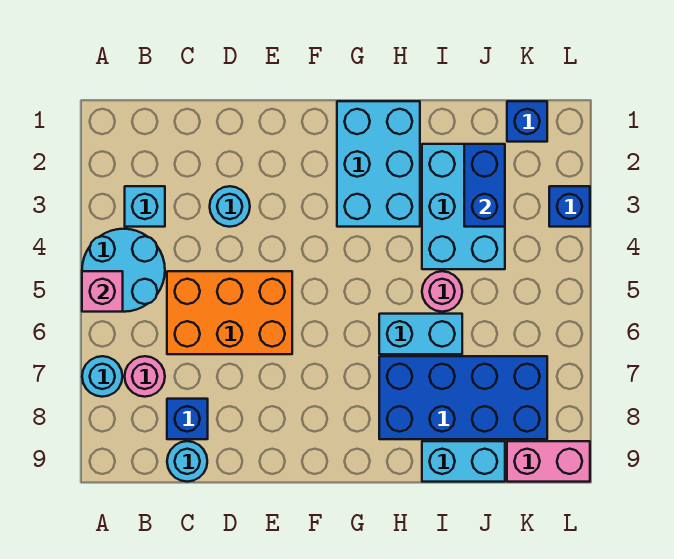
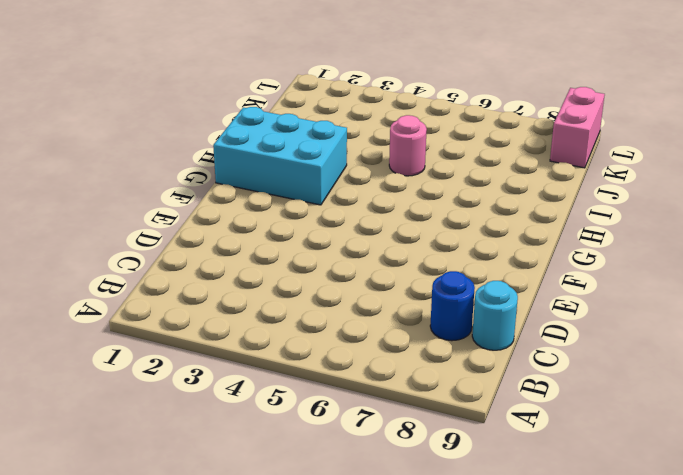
blue 1x1 round brick [430,271,475,341] -> blue 1x1 brick [167,399,208,439]
none -> cyan 2x2 round brick [82,229,165,312]
none -> cyan 1x1 round brick [82,356,122,397]
none -> cyan 1x1 brick [125,186,165,227]

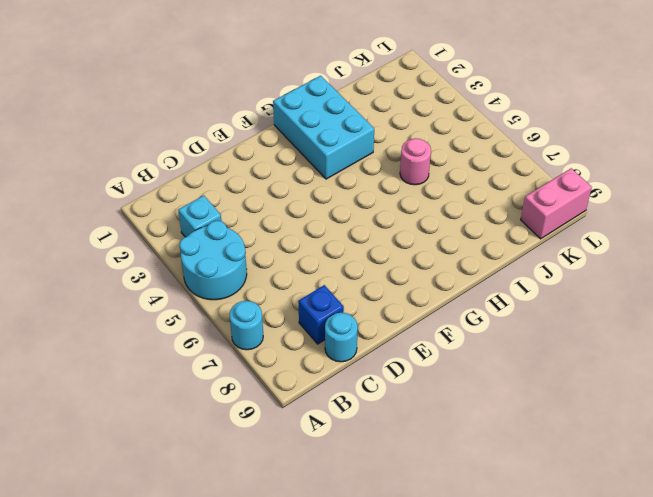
none -> pink 1x1 round brick [125,356,165,397]
none -> orange 2x3 brick [167,271,292,354]
none -> cyan 1x1 round brick [210,186,250,227]

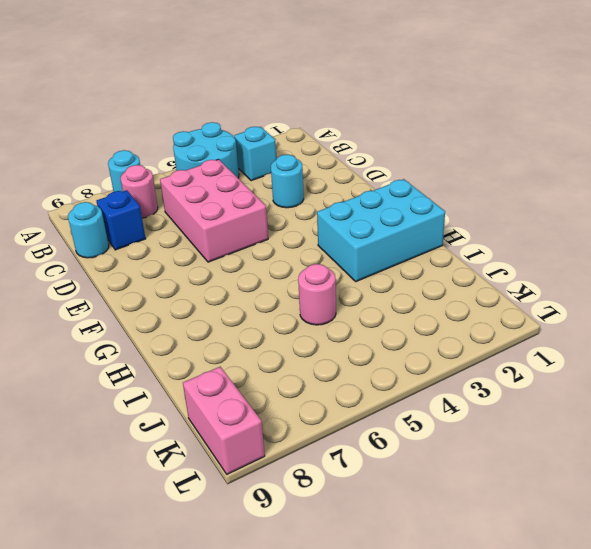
pink 2x3 brick [160,159,268,262] -> orange 2x3 brick [167,271,292,354]
none -> cyan 1x2 brick [379,314,462,354]
none -> blue 2x4 brick [379,356,547,439]
none -> cyan 2x3 brick [422,144,505,269]

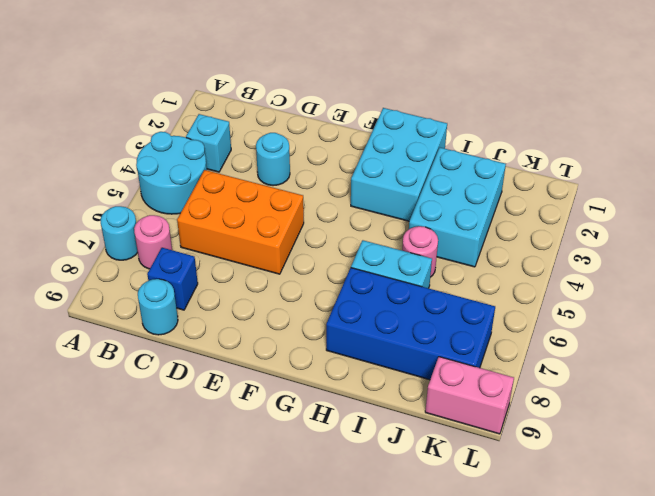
none -> cyan 1x2 brick [422,441,505,482]
none -> blue 1x1 brick [507,101,547,142]
none -> blue 1x1 brick [549,186,590,227]

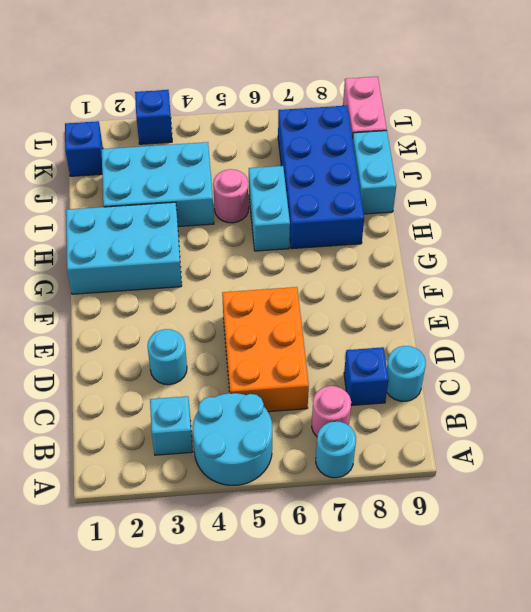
none -> pink 1x1 brick [82,271,123,312]
none -> blue 1x2 brick [464,144,505,227]

